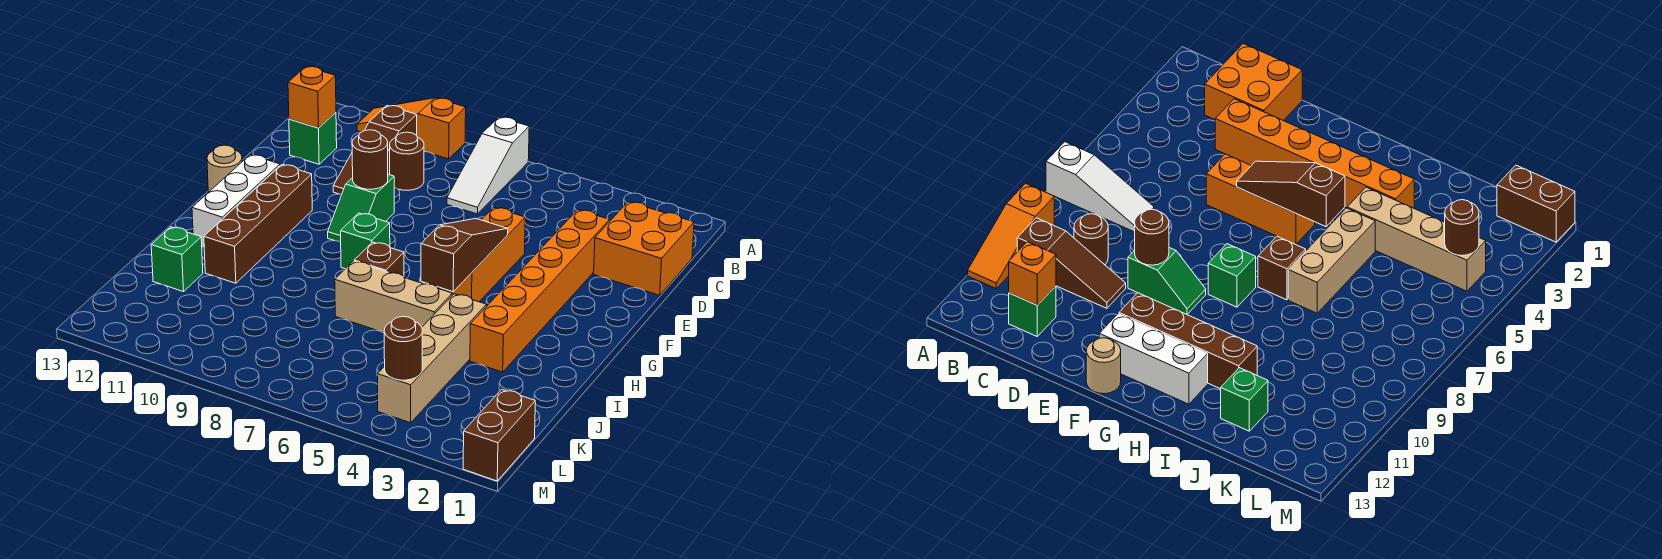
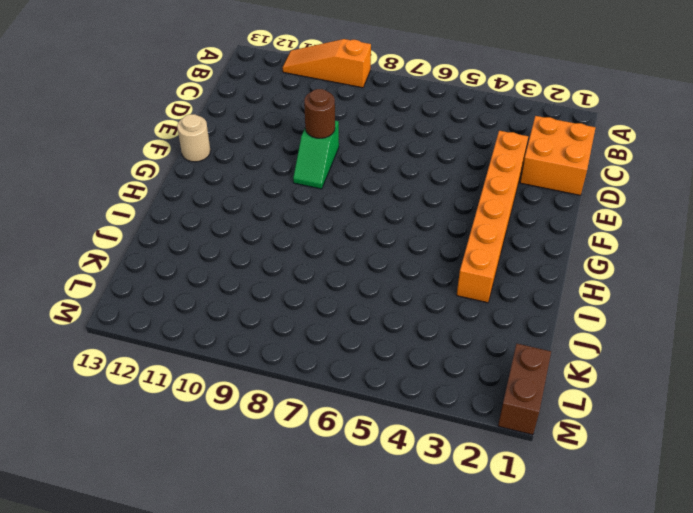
none -> white 1x3 slope [447,117,529,214]
none -> brown 1x3 slope [333,106,417,194]
none -> brown 1x1 round brick [390,132,424,190]

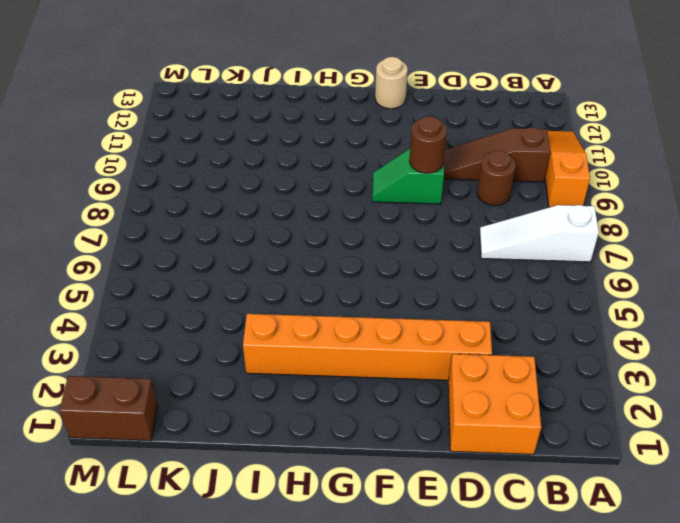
none -> green 1x1 brick [289,112,337,164]
none -> orange 1x3 brick [440,207,525,302]
none -> brown 1x4 brick [204,165,312,283]

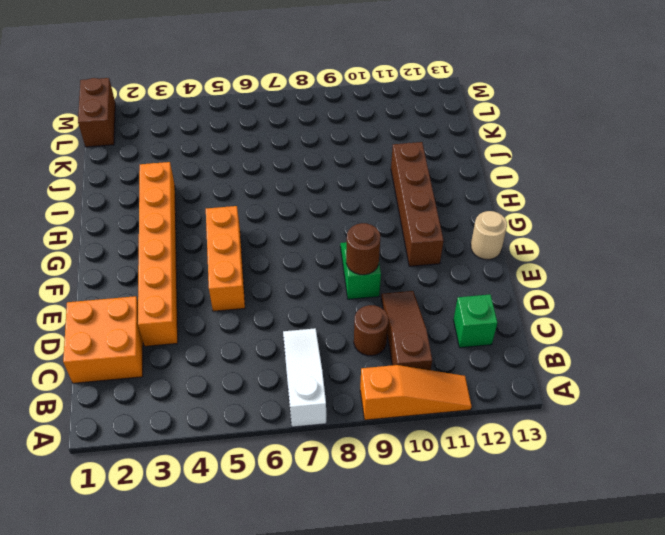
none -> white 1x3 brick [192,155,280,247]
none -> green 1x1 brick [341,213,390,269]
none -> brown 1x1 brick [354,242,404,276]

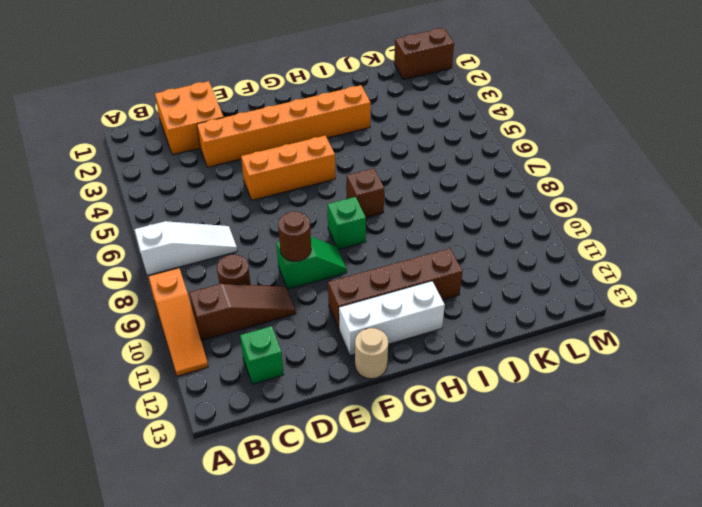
none -> tan 1x4 brick [378,294,487,423]
none -> tan 1x3 brick [335,261,452,333]
none -> green 1x1 brick [151,227,203,292]

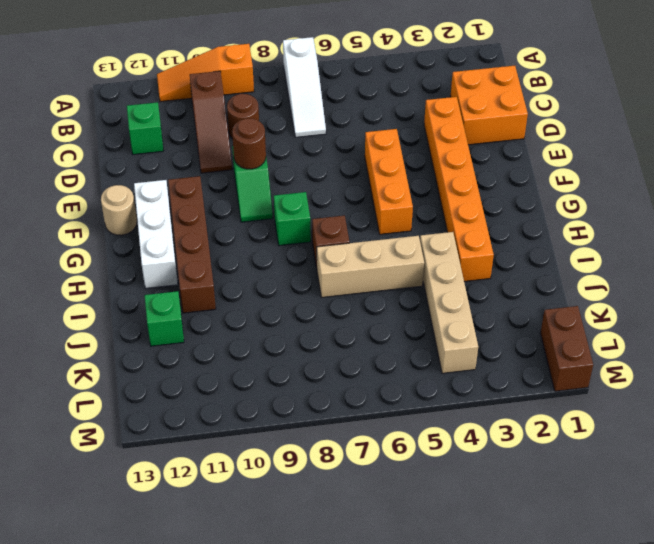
none -> orange 1x1 brick [288,67,336,128]
none -> brown 1x3 slope [421,219,508,292]
none -> brown 1x1 round brick [384,316,422,380]

